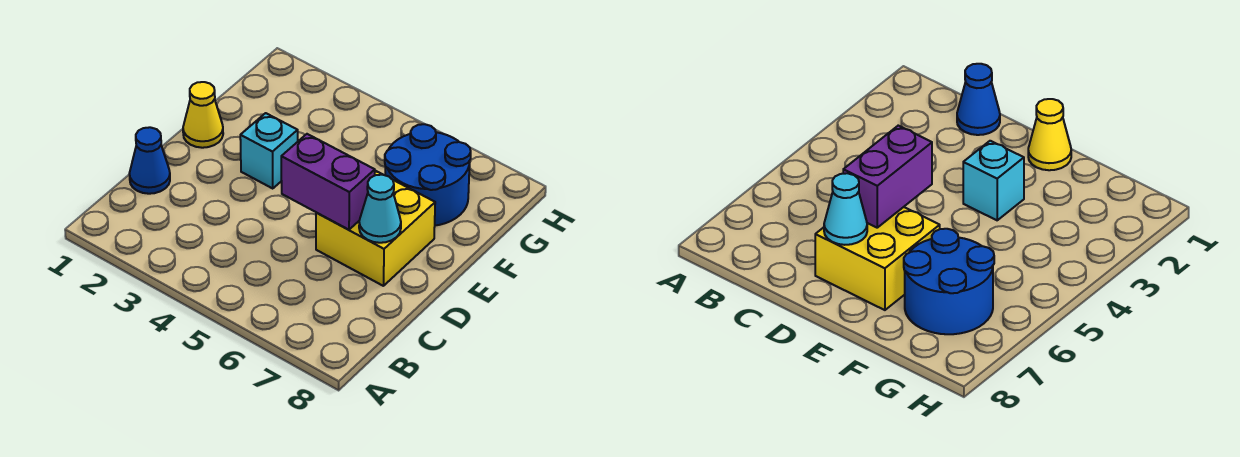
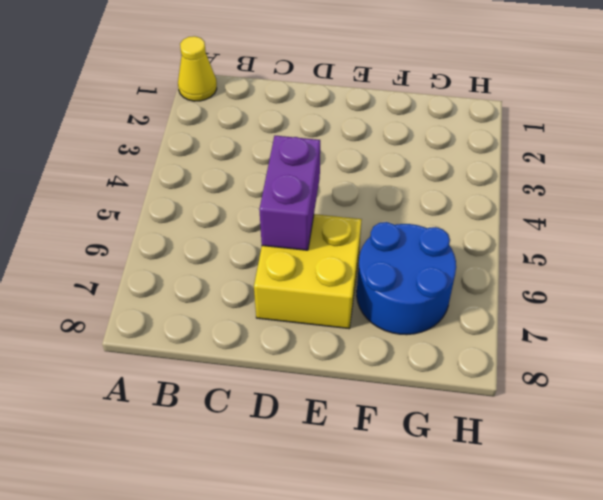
yellow 1x1 cone [178,36,217,101] -> yellow 1x1 cone moved to [183,82,223,148]
none -> blue 1x1 cone [129,127,170,194]
none -> cyan 1x1 brick [240,113,298,189]

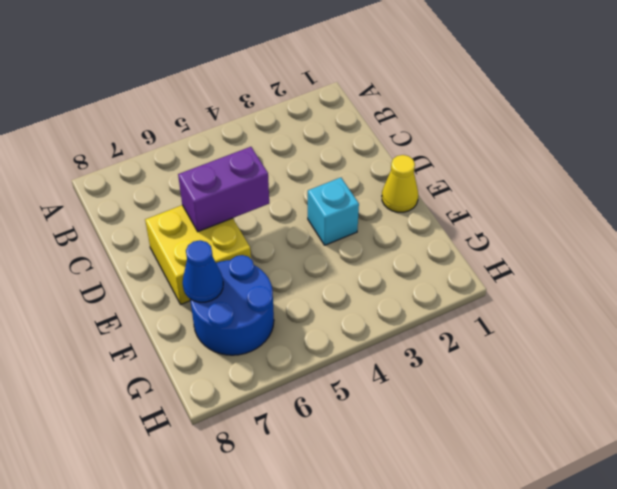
blue 1x1 cone [183,240,223,302] -> blue 1x1 cone moved to [129,127,170,194]
none -> cyan 1x1 cone [359,175,401,243]

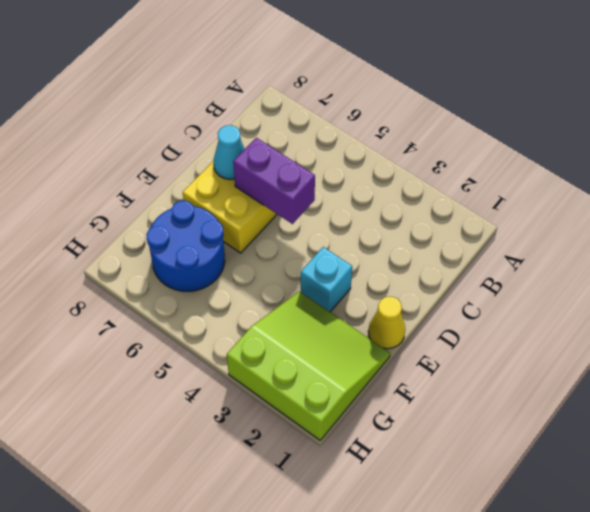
lime 3x3 slope [227,291,390,440] -> none
none -> blue 1x1 cone [129,127,170,194]

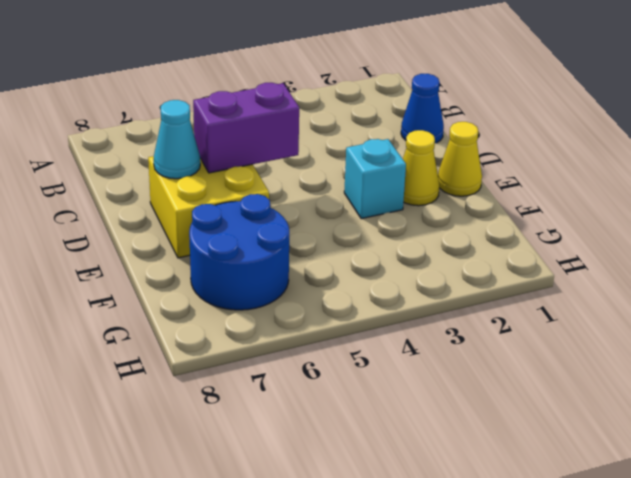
yellow 1x1 cone [403,130,439,206] -> none

